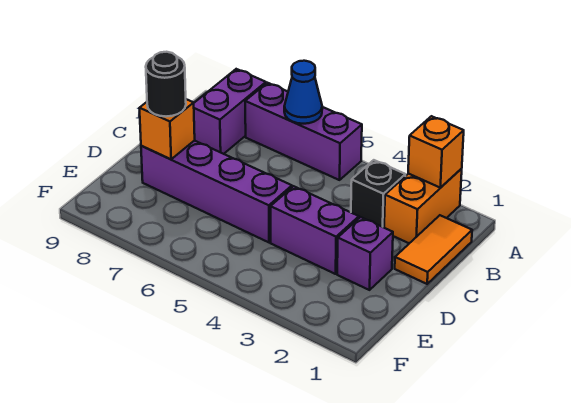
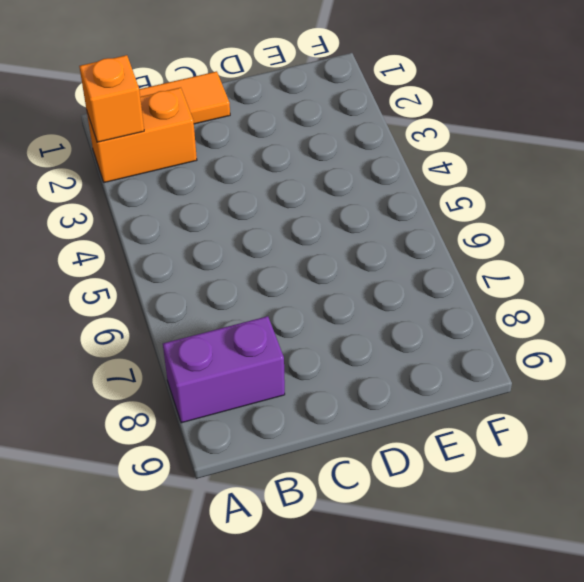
none -> purple 1x3 brick [245,83,362,180]
none -> black 1x1 brick [351,160,405,227]
none -> purple 1x1 brick [337,217,393,290]

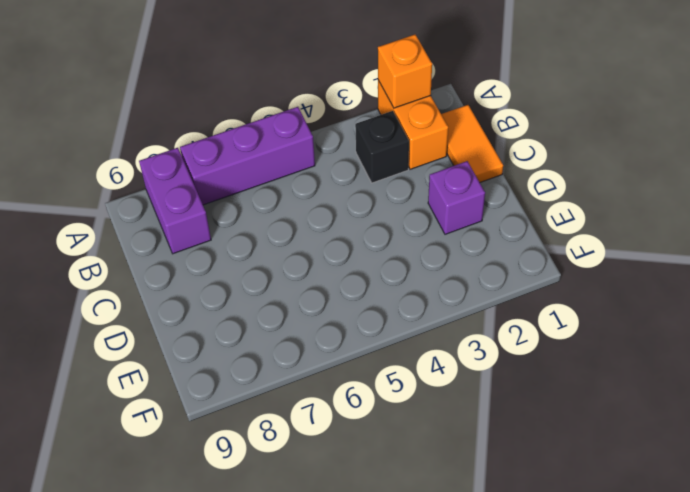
none -> purple 1x2 brick [270,186,359,274]
none -> purple 1x4 brick [141,141,292,242]
none -> blue 1x1 cone [284,61,322,124]

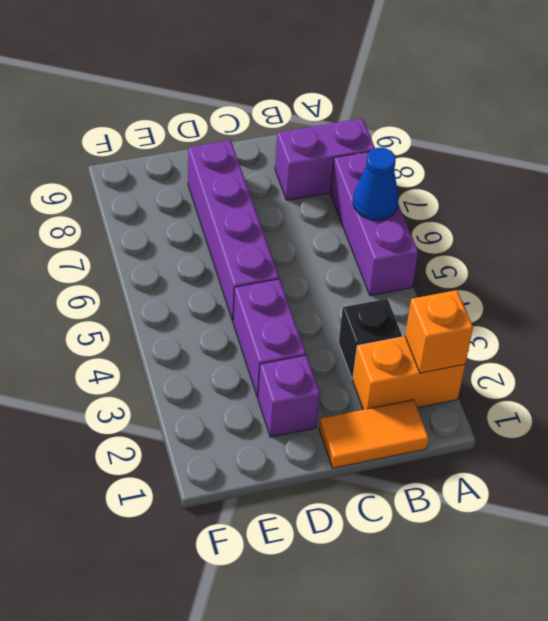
none -> orange 1x1 brick [140,99,195,159]
none -> black 1x1 round brick [146,52,186,116]

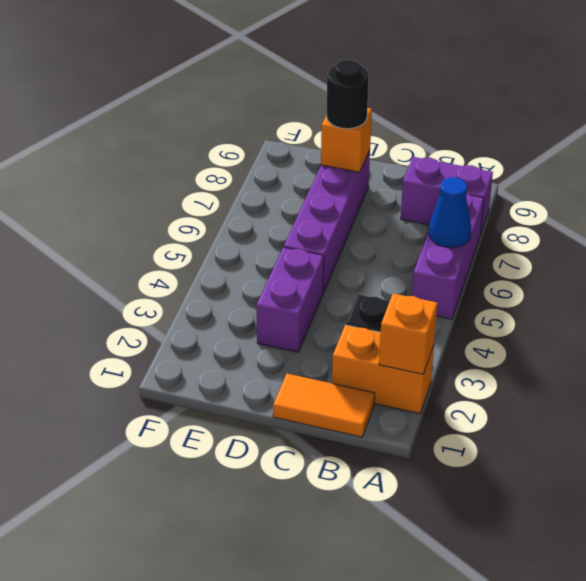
none -> purple 1x1 brick [337,217,393,290]

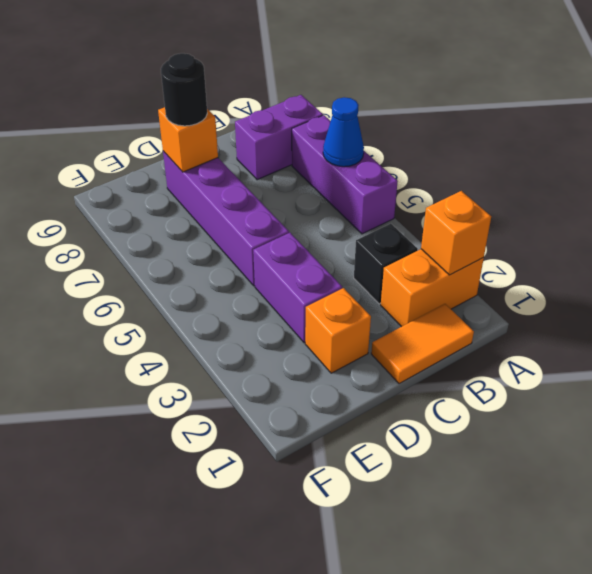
orange 1x1 brick [305,288,371,373] -> purple 1x1 brick [337,217,393,290]

